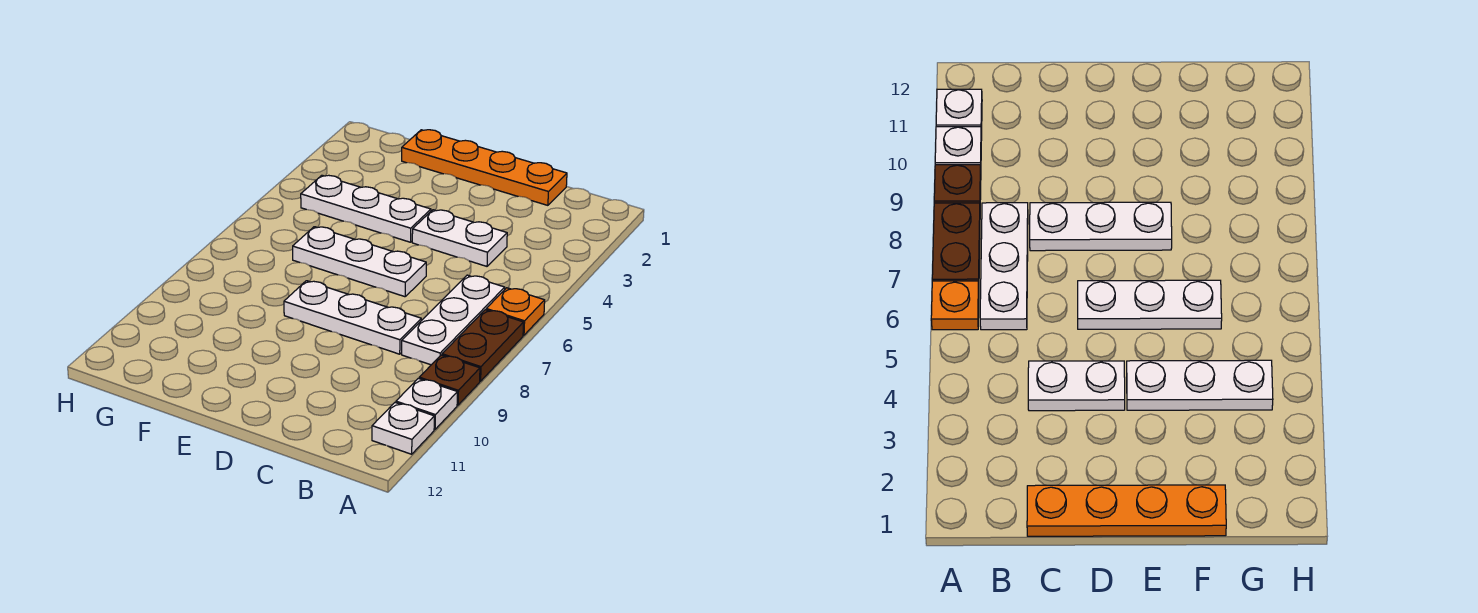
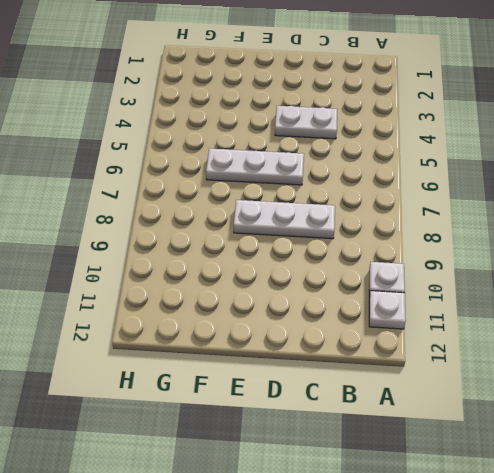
none -> orange 1x1 plate [486,288,545,335]
none -> brown 1x2 plate [442,310,524,381]

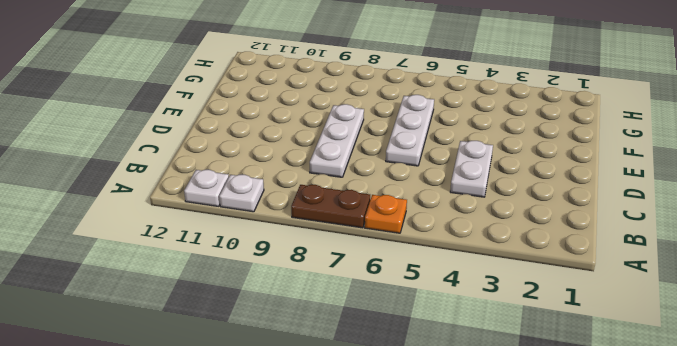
none -> brown 1x1 plate [419,355,480,405]
none -> white 1x3 plate [402,275,505,365]

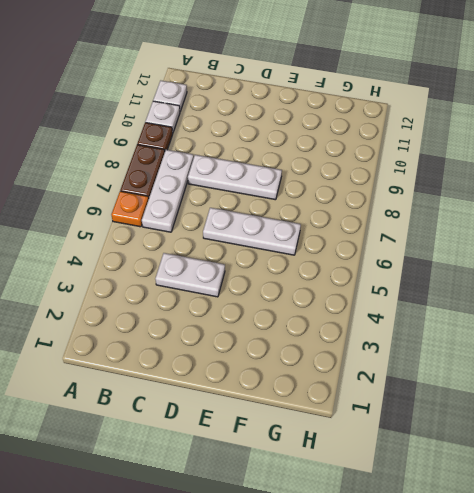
none -> orange 1x4 plate [402,130,567,205]
none -> white 1x3 plate [301,175,431,242]

